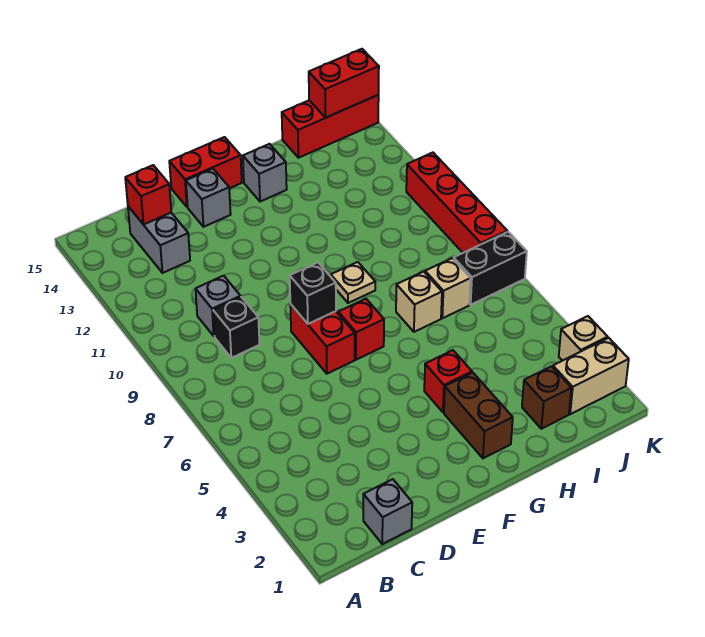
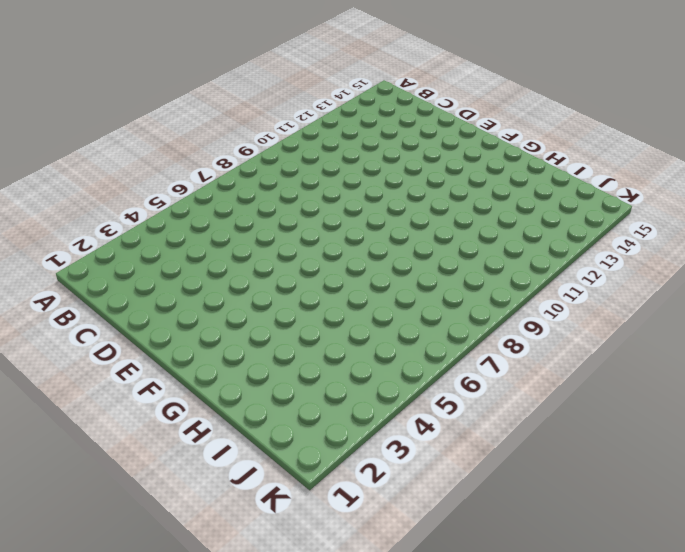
none -> grey 1x1 brick [363,479,412,544]
none -> black 1x1 brick [213,297,260,358]
none -> grey 1x1 brick [195,276,241,336]

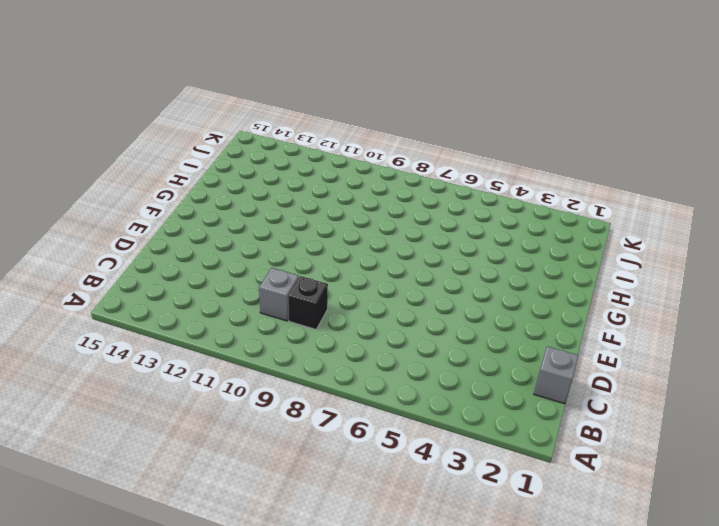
none -> grey 1x2 brick [128,206,190,273]
none -> red 1x2 brick [290,304,355,374]
none -> grey 1x1 brick [186,169,231,227]

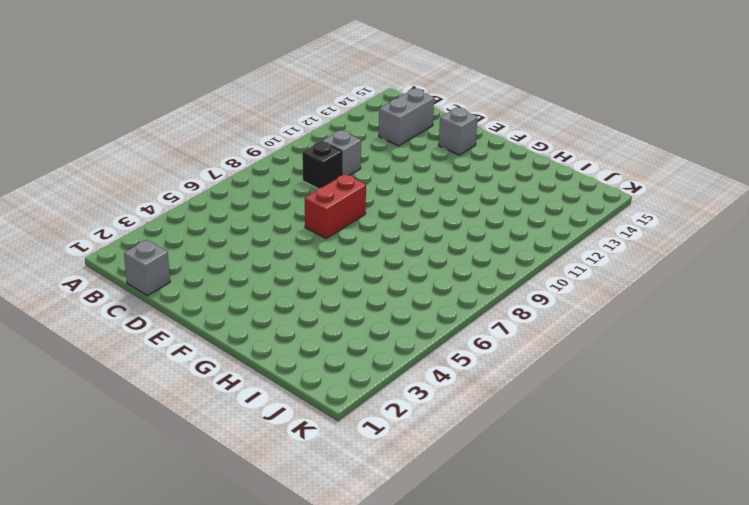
none -> red 1x2 brick [169,137,242,207]
none -> red 1x1 brick [338,299,384,360]
none -> brown 1x2 brick [444,373,513,458]

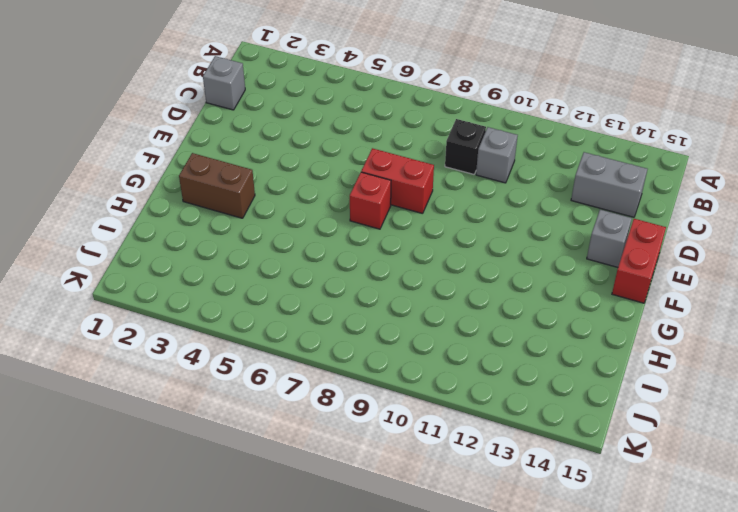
none -> red 1x1 brick [424,350,472,412]
none -> tan 1x1 plate [331,262,375,303]
none -> grey 1x1 brick [243,144,287,202]

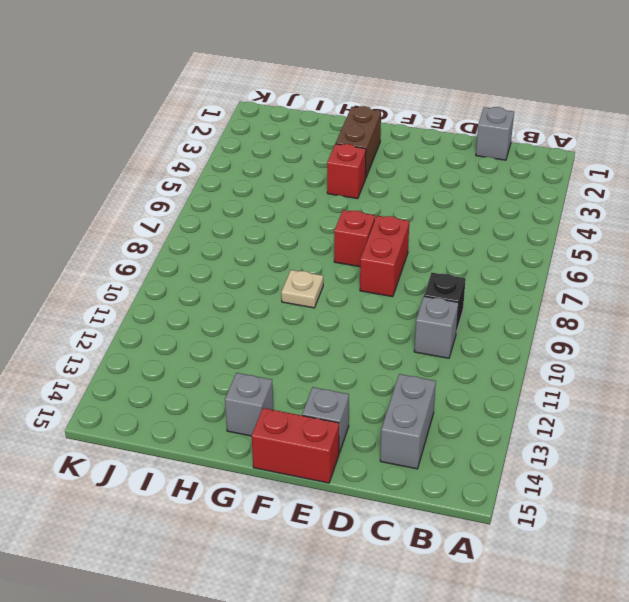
none -> tan 1x1 brick [396,272,442,332]
none -> brown 1x1 brick [522,366,571,429]
none -> tan 1x1 brick [425,258,471,318]

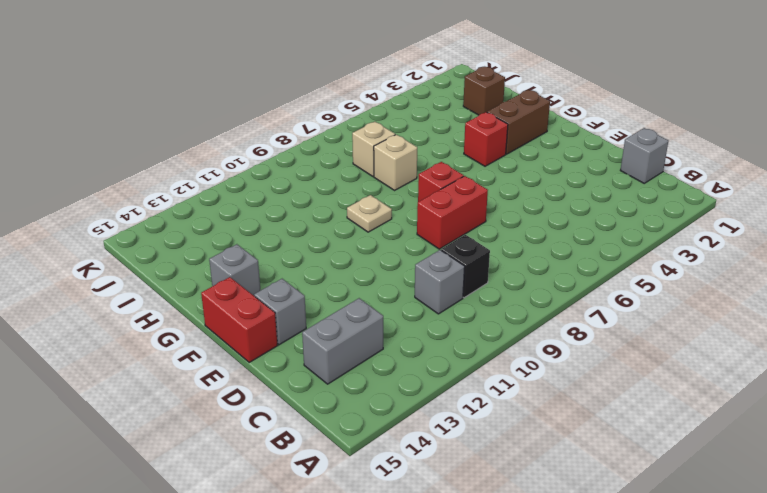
none -> red 1x3 brick [282,95,379,158]
none -> tan 1x2 brick [553,338,629,414]
none -> black 1x2 brick [454,232,527,305]

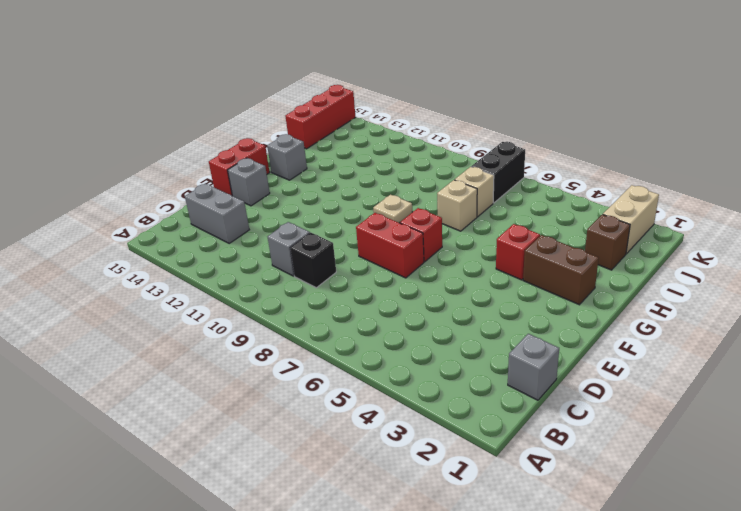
none -> tan 1x1 brick [559,316,608,361]
none -> red 1x4 brick [406,153,507,253]
none -> red 1x1 brick [125,165,171,225]

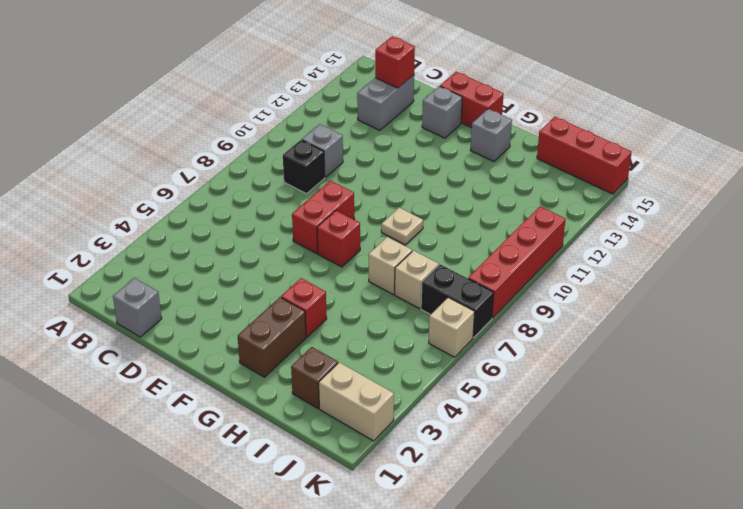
tan 1x1 brick [429,297,475,357] -> tan 1x1 brick moved to [559,316,608,361]
none -> black 1x1 brick [290,262,336,324]
none -> red 1x2 brick [309,49,379,118]

